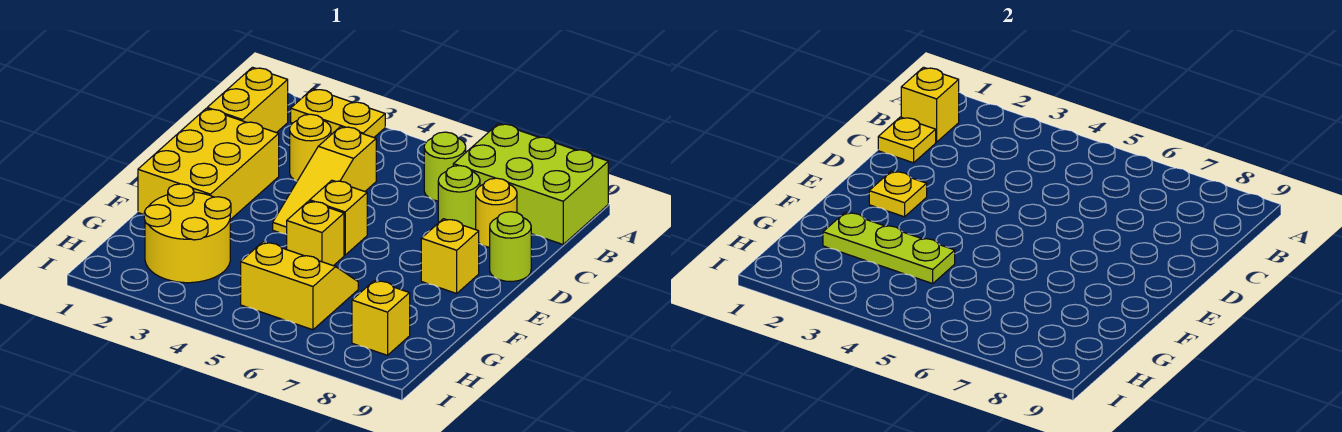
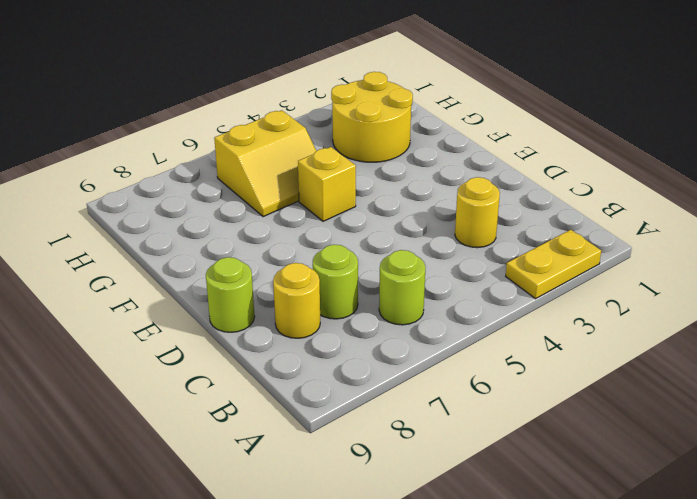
none -> lime 2x3 brick [453,123,608,244]
none -> yellow 1x2 brick [207,67,288,133]
none -> yellow 1x3 slope [273,126,376,235]

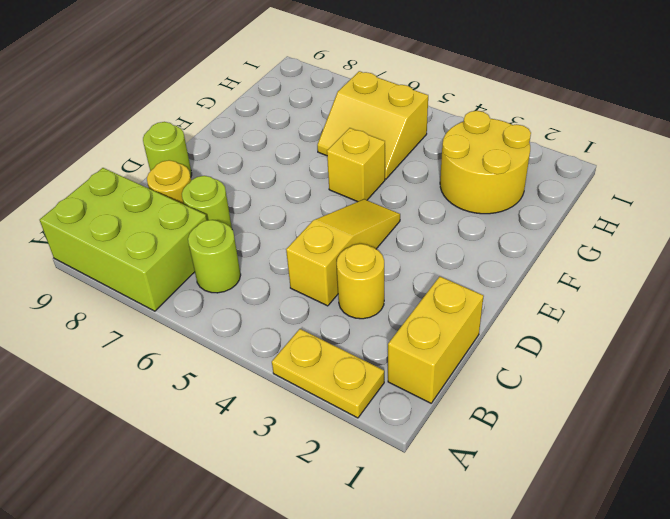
none -> yellow 2x3 brick [138,109,279,220]
none -> yellow 1x1 brick [310,180,367,255]
none -> yellow 1x1 brick [421,219,479,293]

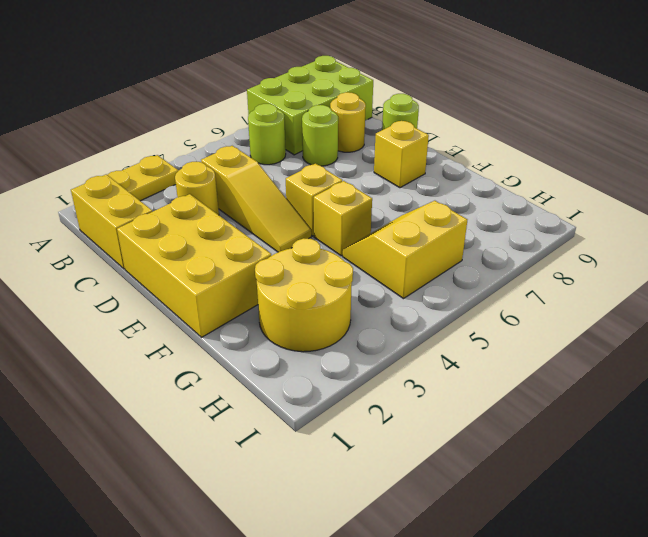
none -> yellow 1x1 brick [352,281,410,355]
none -> yellow 1x1 brick [901,67,959,142]
none -> yellow 1x1 plate [878,117,936,163]

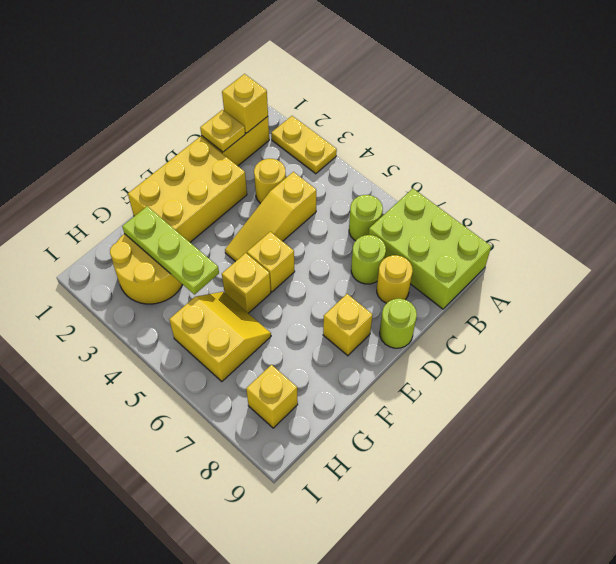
none -> yellow 1x1 plate [869,171,927,217]

